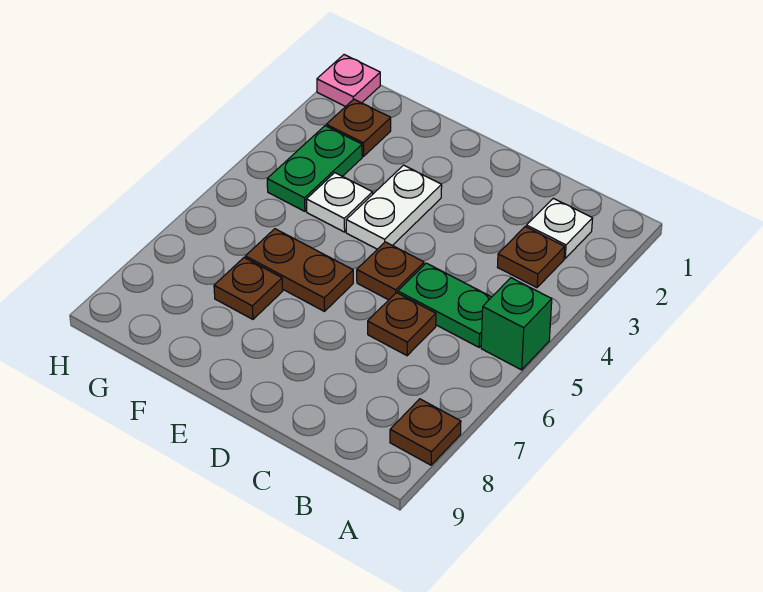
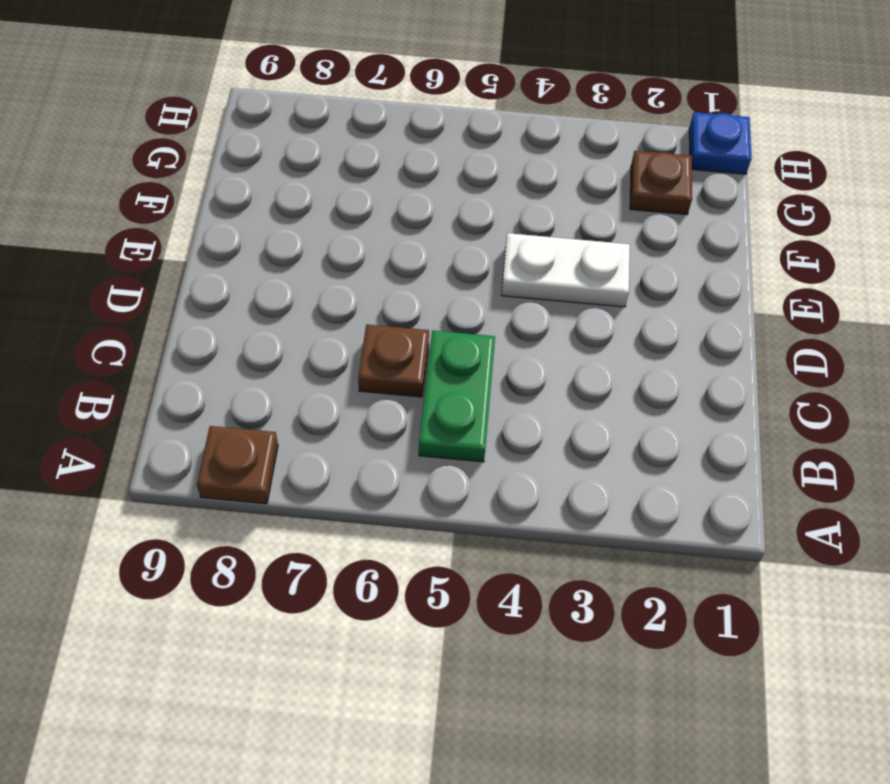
blue 1x1 plate [689,112,752,174] -> pink 1x1 plate [317,55,380,107]
none -> green 1x1 brick [481,278,552,370]
none -> white 1x1 plate [526,198,593,258]
none -> brown 1x1 plate [498,227,565,288]

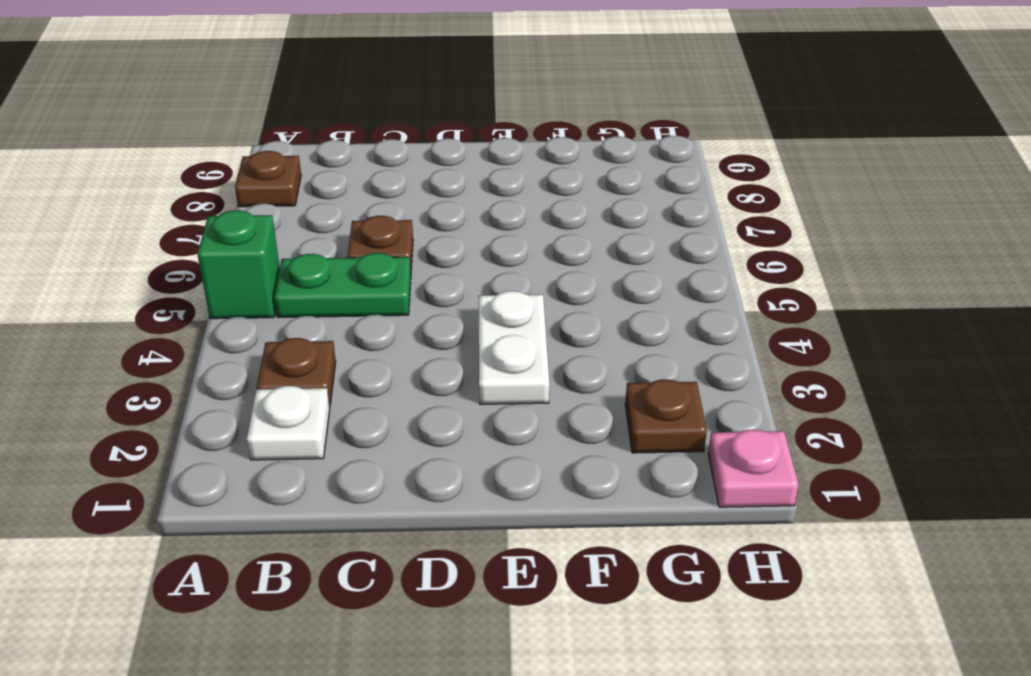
none -> brown 1x1 plate [357,242,424,300]
none -> brown 1x2 plate [245,229,353,311]
none -> white 1x1 plate [306,173,373,232]

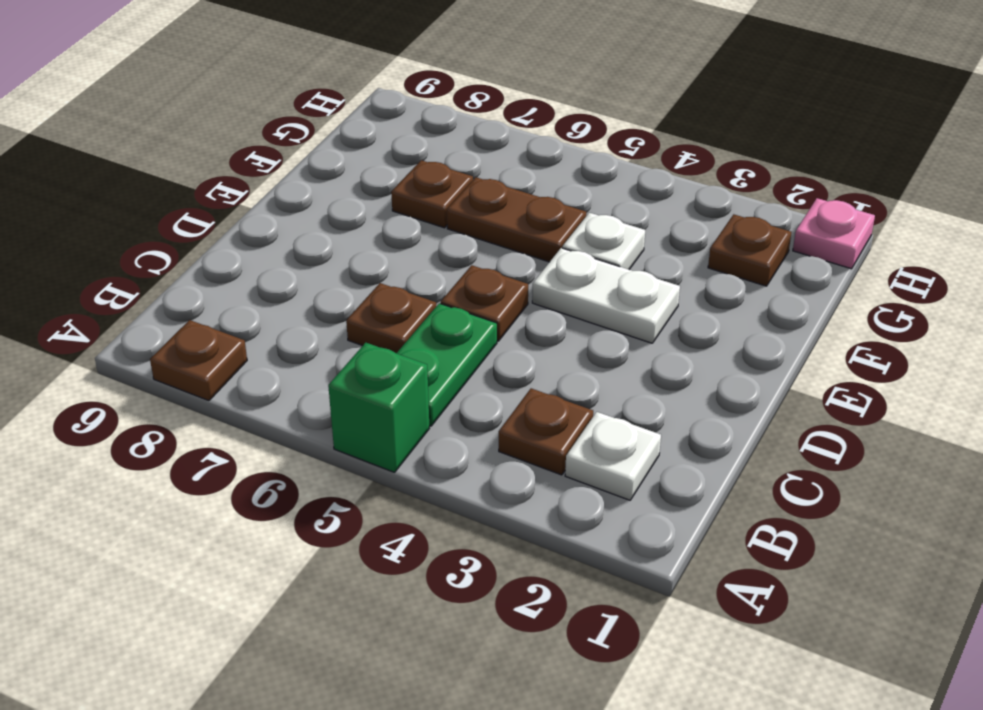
brown 1x2 plate [447,177,586,262] -> brown 1x2 plate turned to [245,229,353,311]
none -> green 1x2 plate [267,126,362,211]

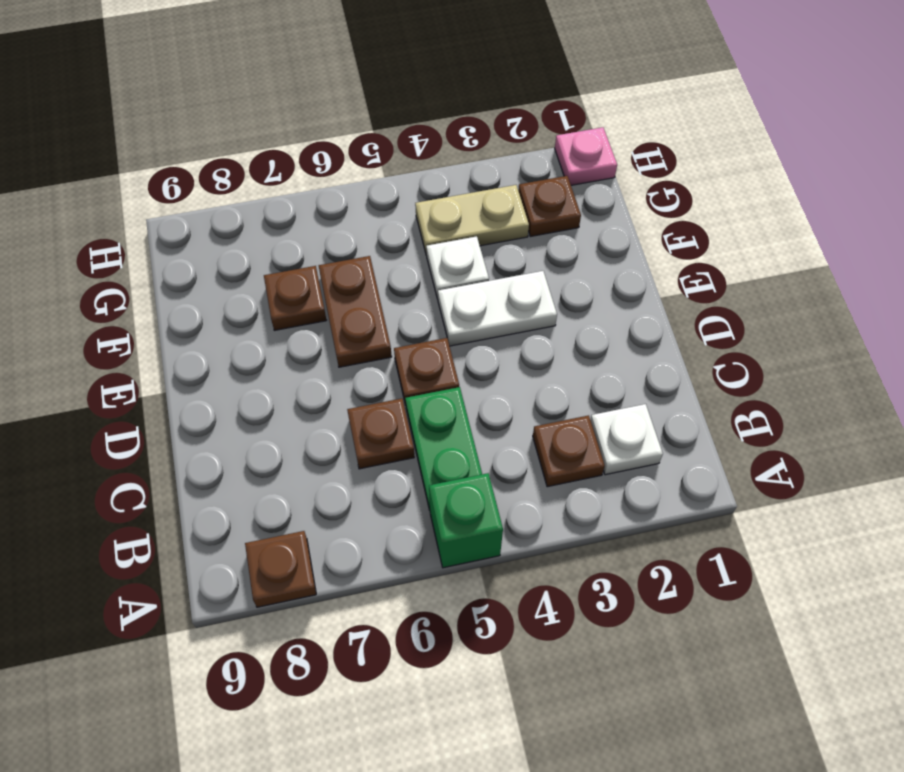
tan 1x2 plate [415,185,529,255] -> green 1x2 plate [267,126,362,211]

